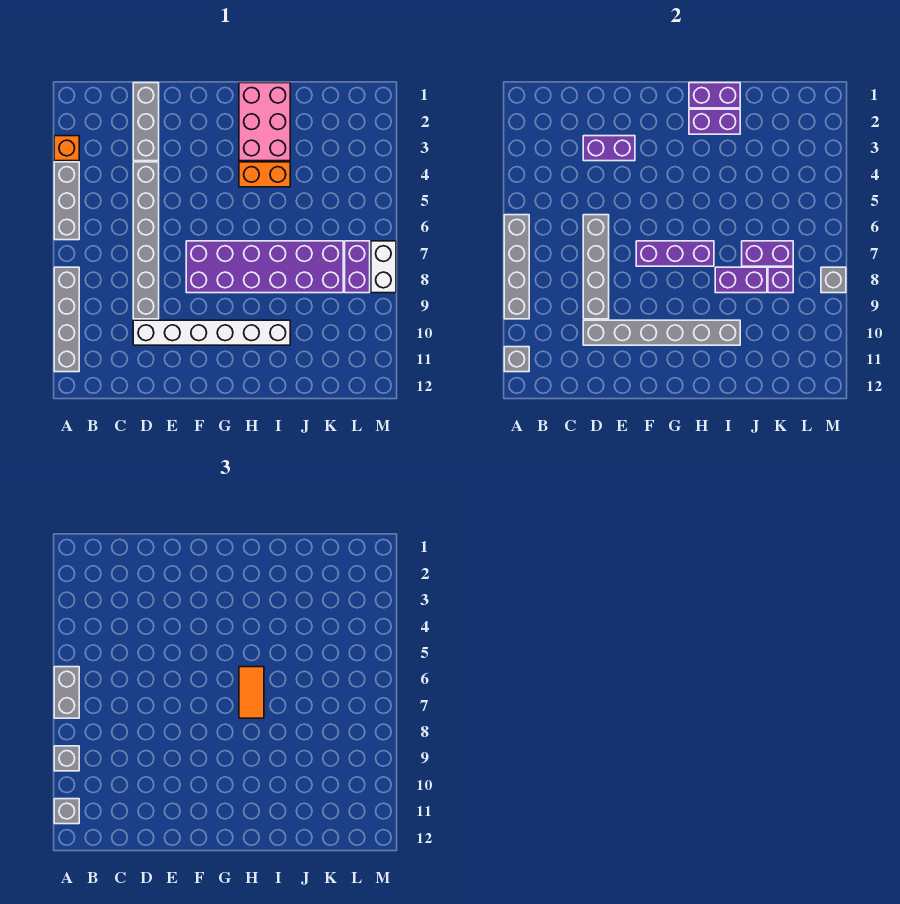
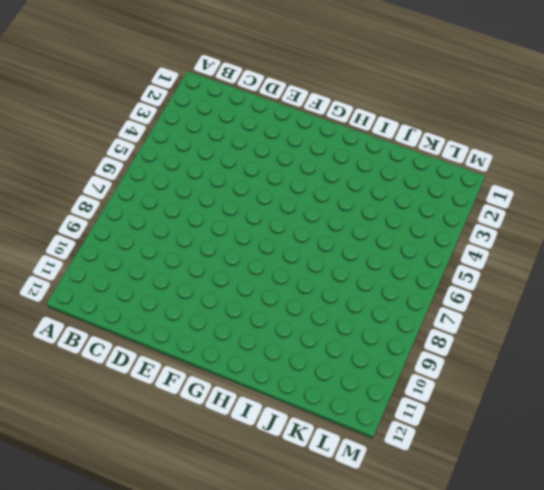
none -> orange 1x1 brick [54,136,79,161]
none -> grey 1x3 brick [54,162,79,240]
none -> grey 1x4 brick [54,267,79,372]

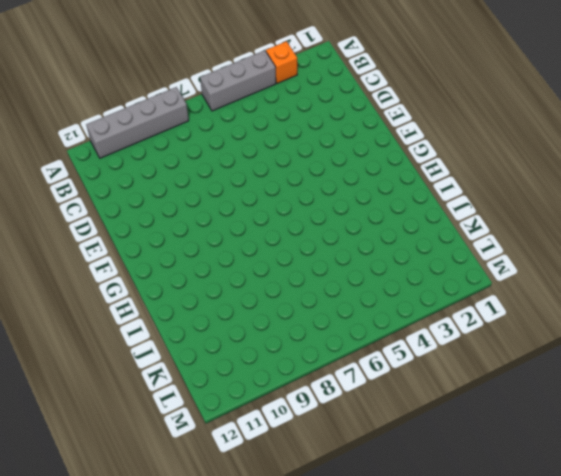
none -> grey 1x3 brick [133,83,159,161]
none -> grey 1x6 brick [133,162,159,319]
none -> white 1x6 brick [133,320,290,345]

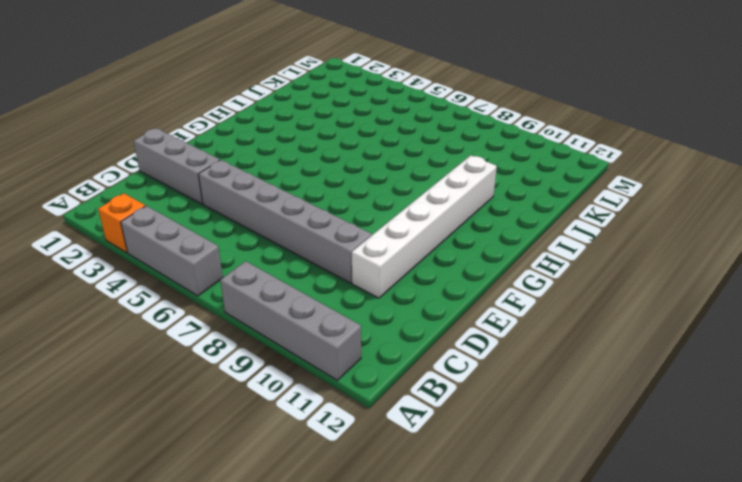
none -> purple 2x6 brick [186,241,343,293]
none -> pink 2x3 brick [239,83,290,161]
none -> orange 1x2 brick [239,162,290,187]

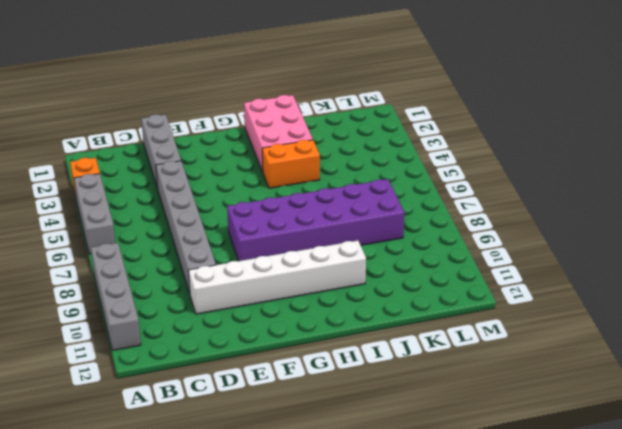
none -> purple 1x2 brick [345,241,370,293]
none -> white 1x2 brick [371,241,396,293]
none -> grey 1x4 brick [504,215,529,319]

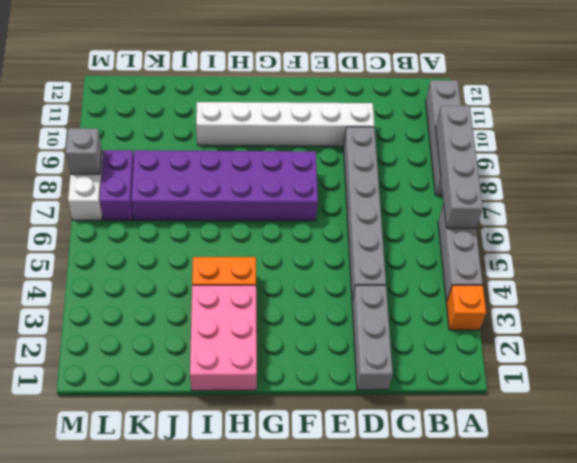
none -> grey 1x1 brick [504,347,529,372]
none -> purple 1x2 brick [583,136,635,161]
none -> grey 1x4 brick [583,215,609,319]

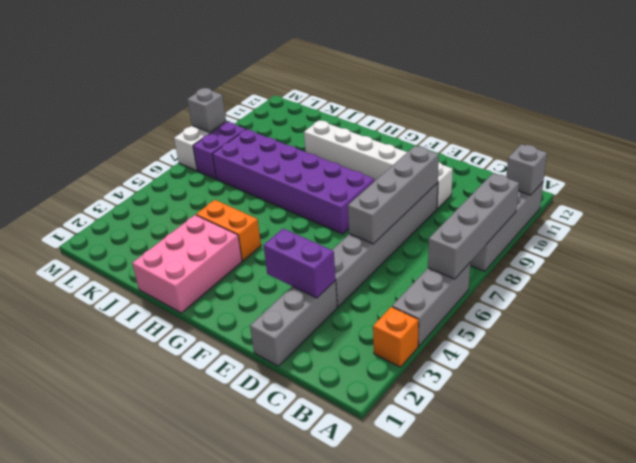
none -> grey 1x6 brick [583,320,740,345]
none -> purple 1x3 brick [636,241,714,266]
none -> purple 1x2 brick [689,83,740,108]

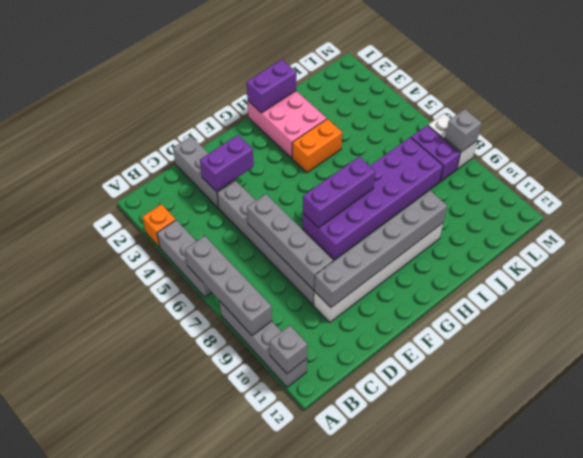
none -> purple 1x2 brick [689,109,740,134]
none -> purple 1x2 brick [715,267,767,293]
none -> purple 1x2 brick [742,241,793,266]

